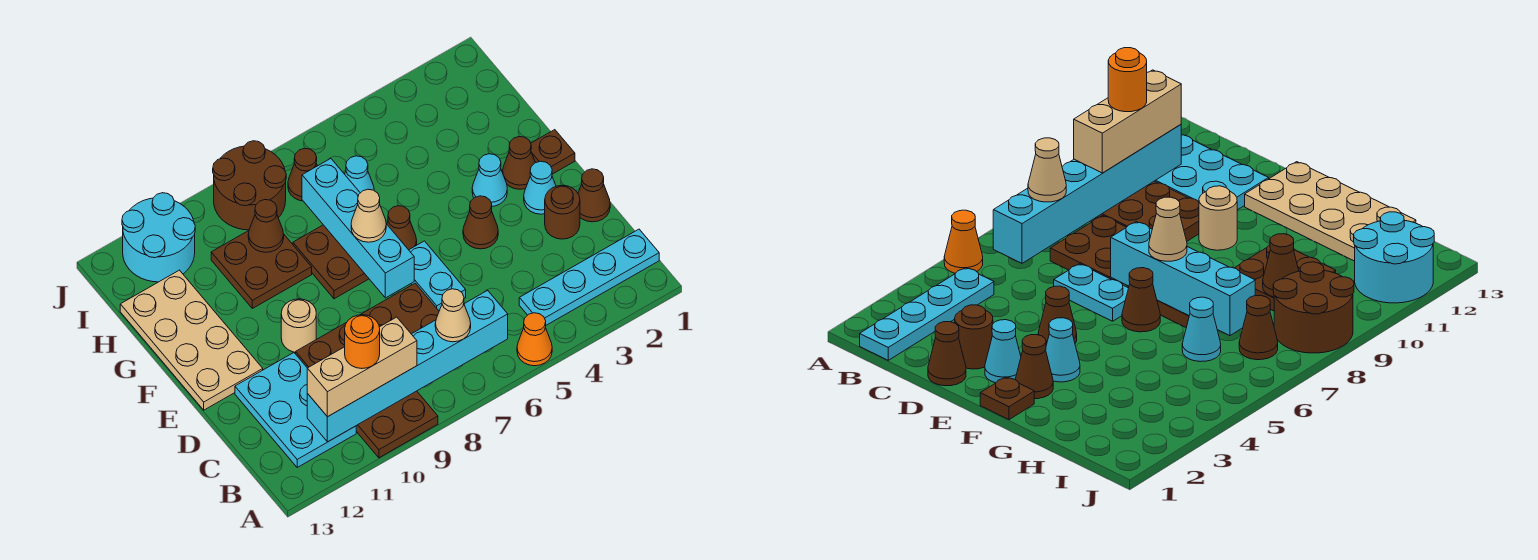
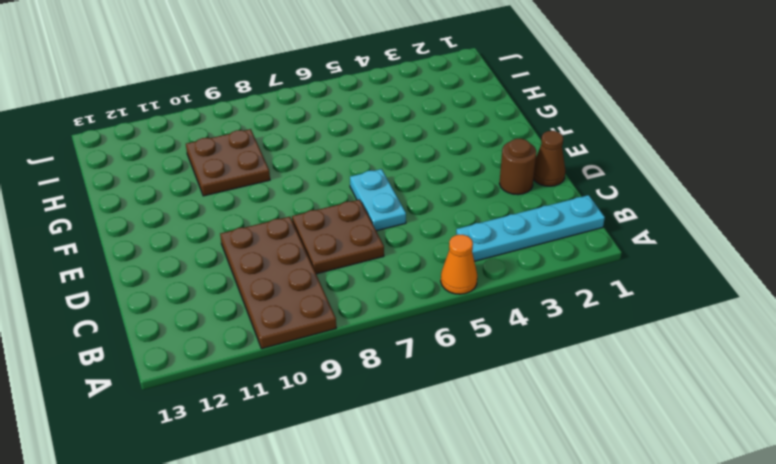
none -> cyan 2x3 plate [235,353,356,467]
none -> cyan 1x1 cone [524,161,556,214]
none -> brown 1x1 cone [463,196,498,249]

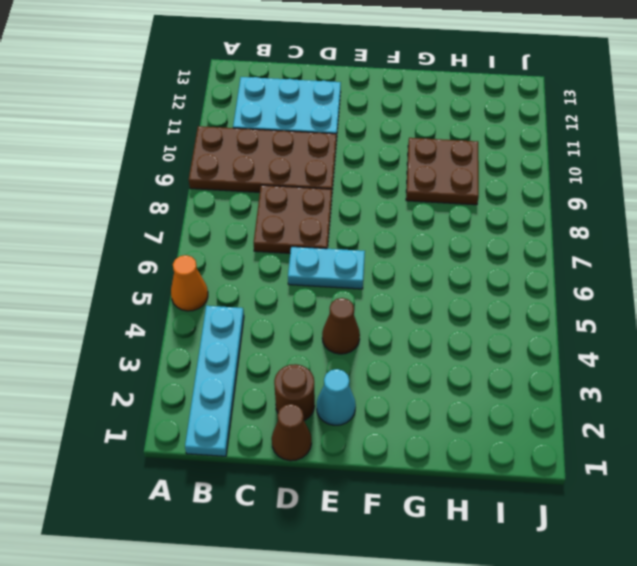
none -> tan 1x1 round brick [281,299,316,352]
none -> tan 2x4 plate [120,270,263,410]
none -> brown 1x1 plate [531,130,575,174]

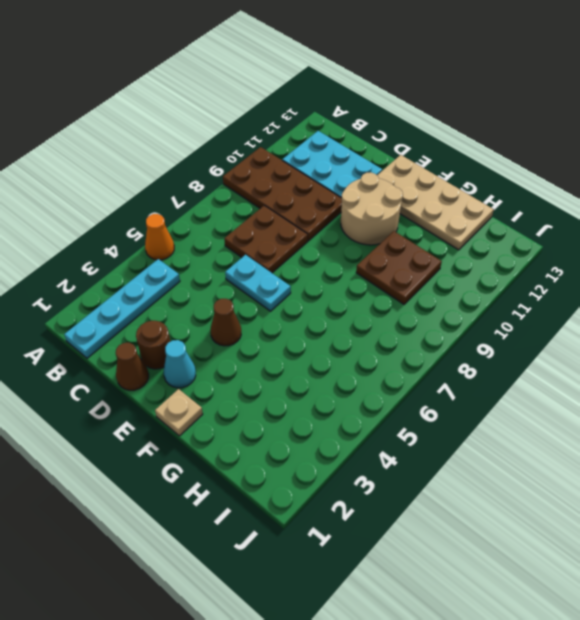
tan 2x2 round brick [341,172,403,245] -> tan 1x1 round brick [281,299,316,352]
tan 1x1 plate [155,389,203,436] -> brown 1x1 plate [531,130,575,174]
none -> brown 1x1 cone [503,137,535,189]
none -> cyan 1x1 cone [472,154,507,206]
none -> brown 1x1 cone [387,206,417,250]

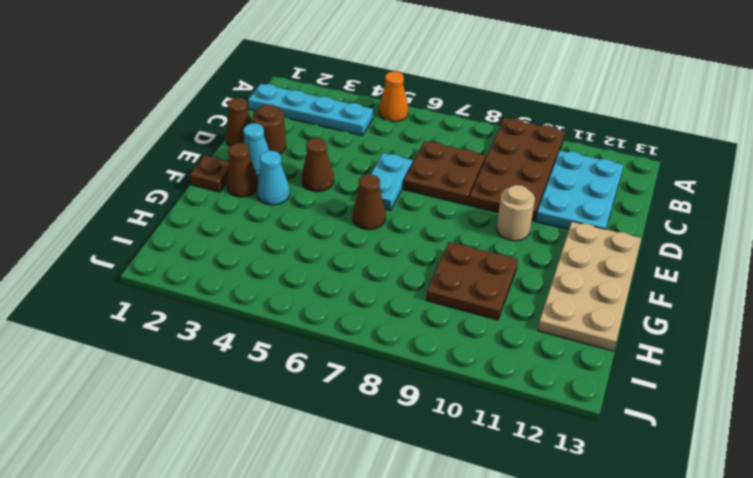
none -> brown 2x2 plate [293,225,369,299]
none -> cyan 1x1 cone [345,156,374,193]
none -> brown 1x1 cone [288,148,317,201]

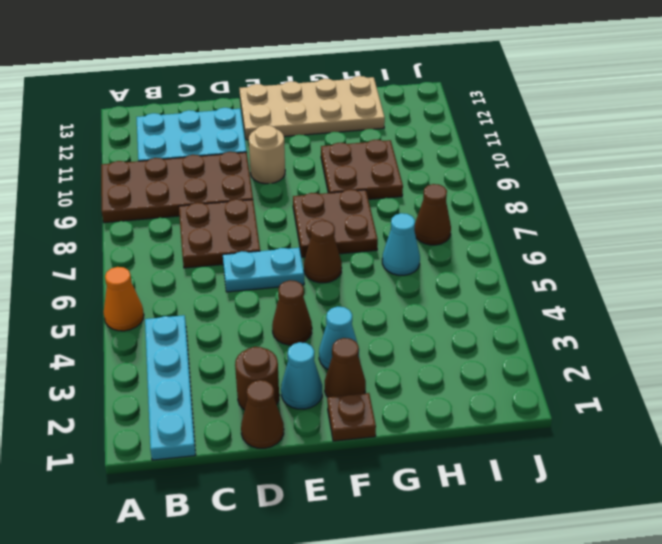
none -> brown 2x2 round brick [213,141,286,230]
none -> cyan 2x2 round brick [122,193,195,282]
none -> cyan 1x6 brick [307,290,508,442]

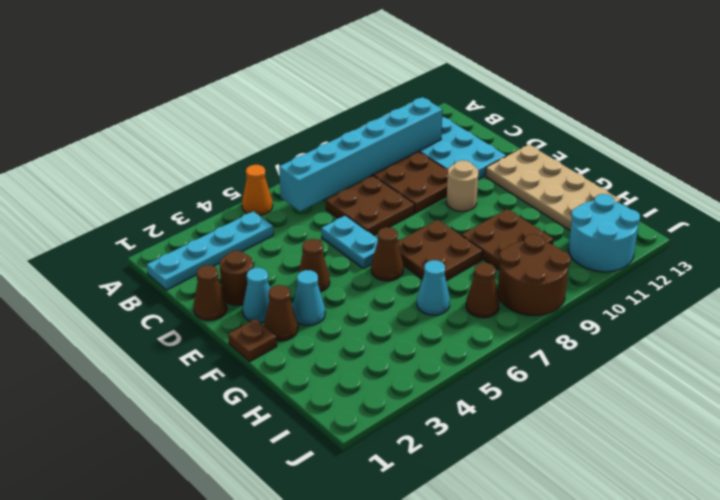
none -> cyan 1x4 brick [302,159,414,298]
none -> brown 1x1 cone [248,200,284,252]
none -> tan 1x1 cone [435,289,471,342]

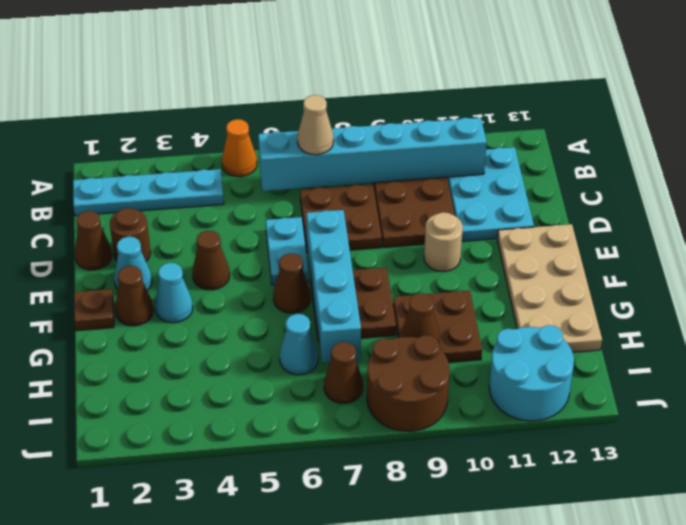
none -> tan 1x3 brick [307,317,417,417]
none -> tan 1x1 cone [351,189,386,242]
none -> orange 1x1 round brick [345,315,380,369]

